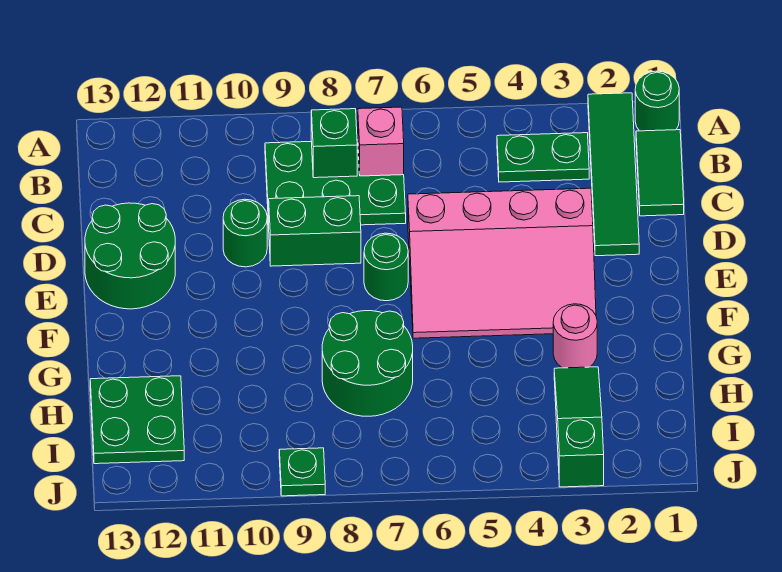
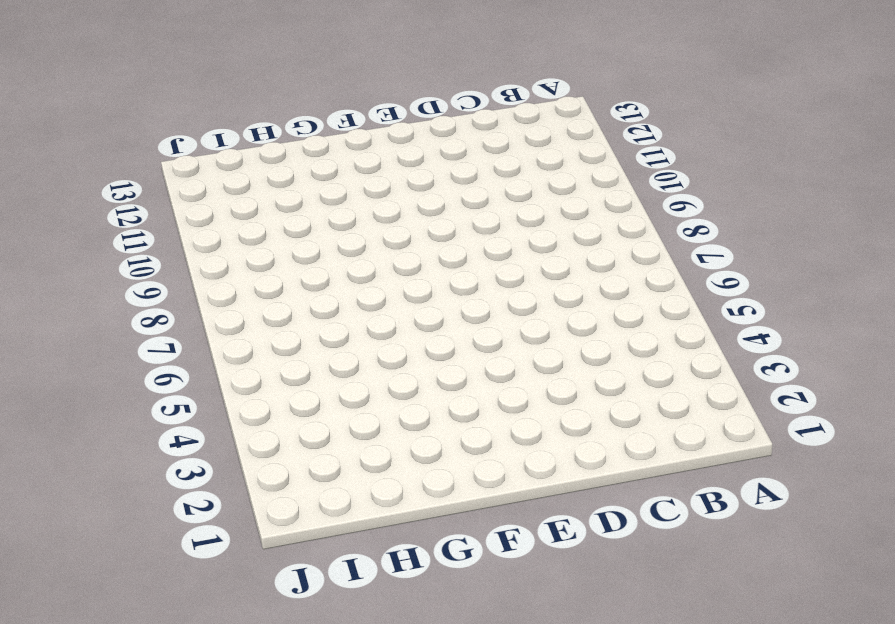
none -> green 1x1 round brick [635,71,679,131]
none -> green 1x4 tile [588,93,639,256]
none -> green 1x2 tile [636,130,684,216]

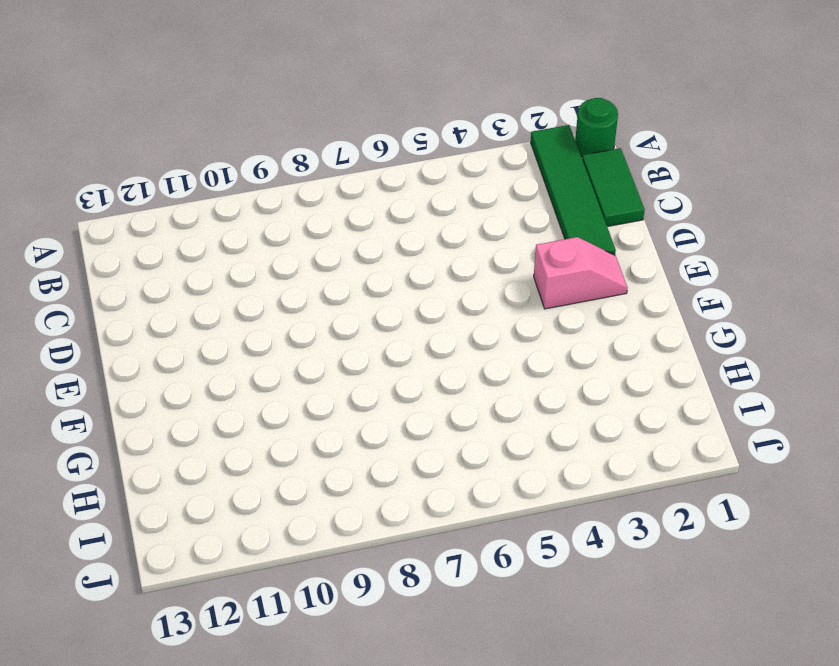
pink 1x2 slope [534,237,627,309] -> pink 3x4 slope [408,188,596,338]
none -> green 1x2 plate [497,133,589,182]
none -> green 2x3 plate [265,140,406,225]
none -> green 1x2 brick [269,196,361,266]

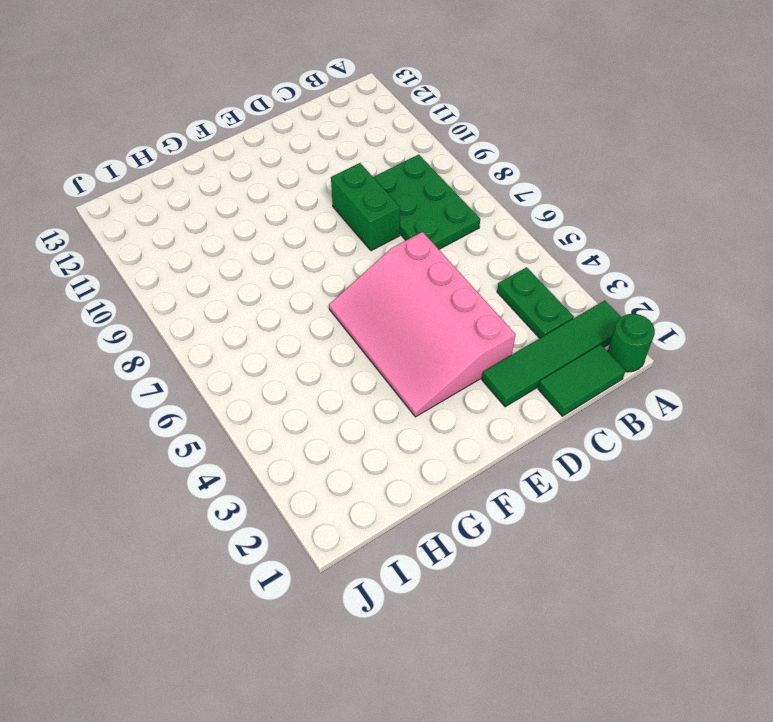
none -> green 1x1 round brick [223,199,267,267]
none -> green 2x2 round brick [85,203,175,309]
none -> green 1x1 round brick [364,233,408,301]

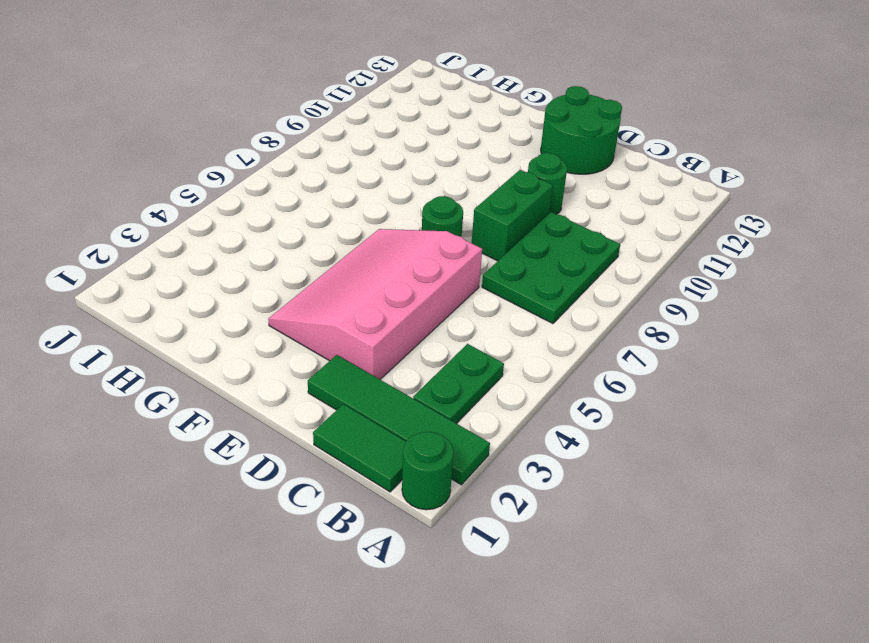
none -> pink 1x1 round brick [553,304,597,368]
none -> green 2x2 round brick [322,311,413,416]
none -> green 1x3 slope [554,367,604,487]

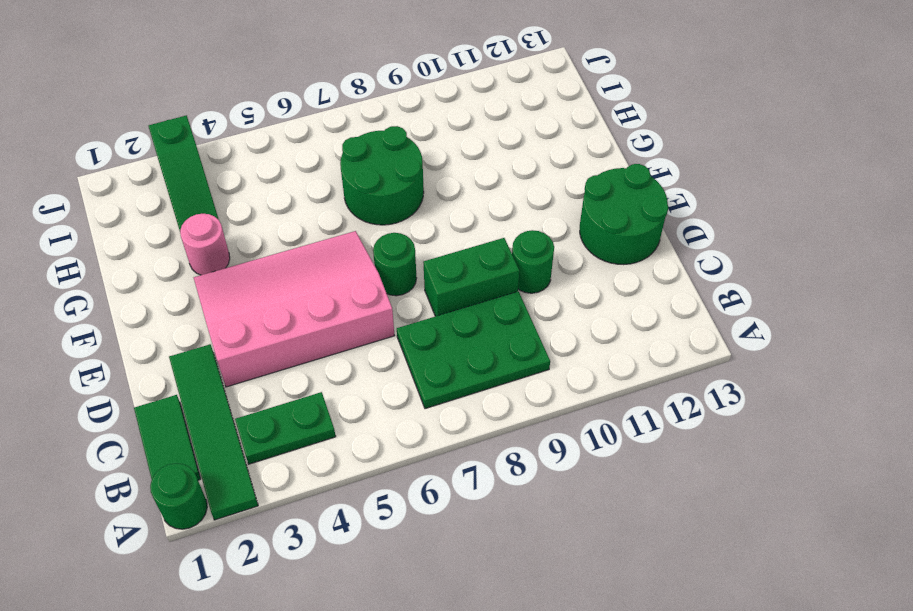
none -> green 2x2 plate [90,376,184,464]
none -> green 1x1 plate [279,448,325,496]
none -> pink 1x1 brick [358,107,404,176]

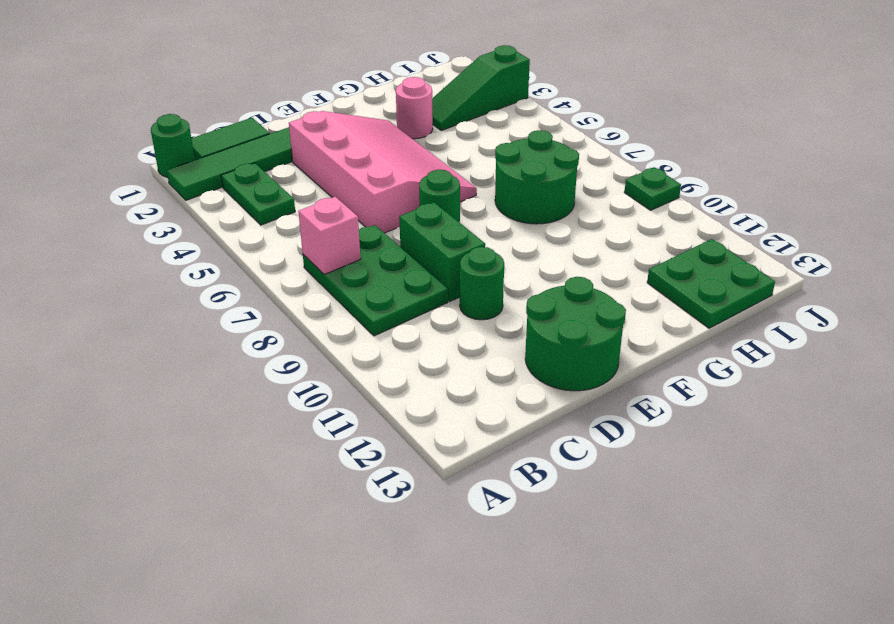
none -> green 1x1 brick [311,109,357,178]

